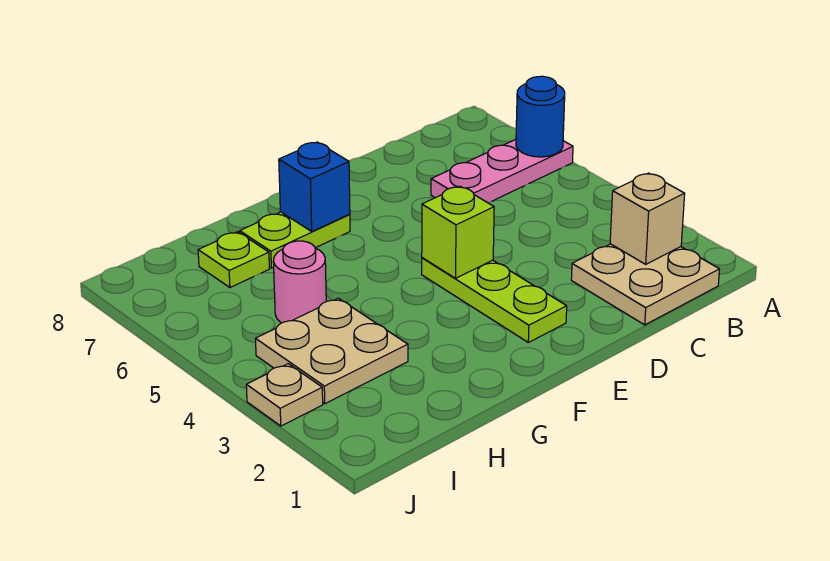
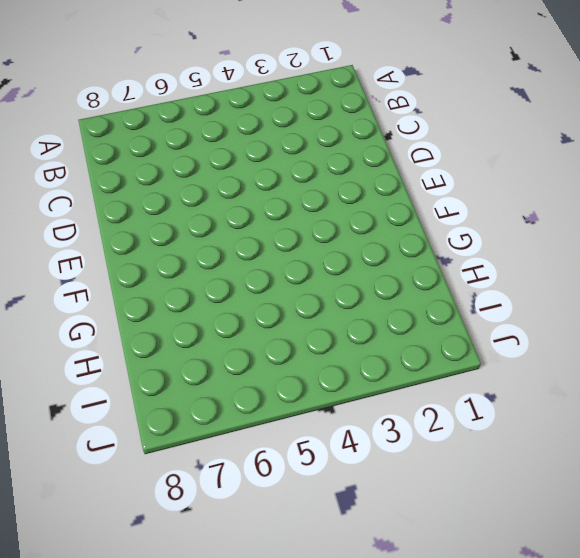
none -> pink 1x3 plate [431,139,573,203]
none -> tan 2x2 plate [571,244,719,325]
none -> lime 1x3 plate [422,258,567,342]

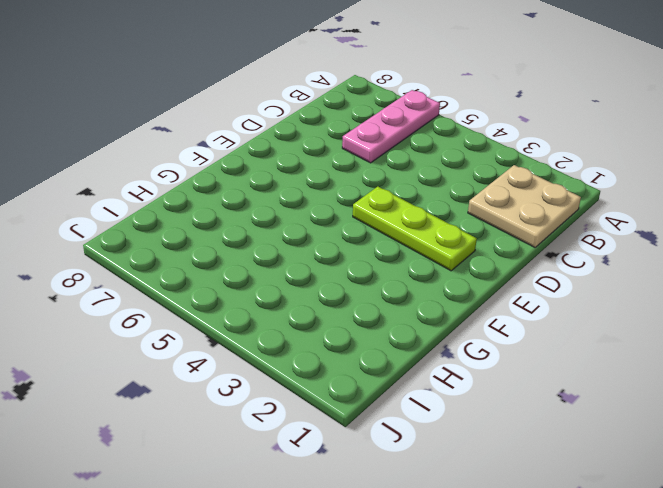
none -> lime 1x2 plate [240,212,350,268]
none -> tan 2x2 plate [256,298,408,404]
none -> pink 1x1 round brick [273,241,326,323]

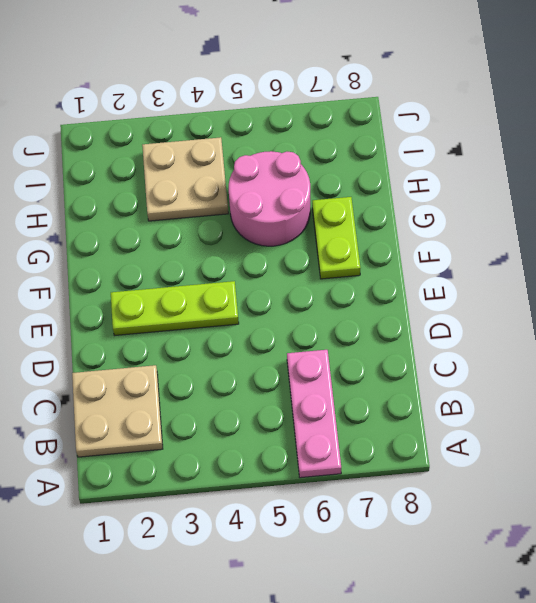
pink 2x2 round brick [229,151,310,246] -> pink 1x1 round brick [273,241,326,323]
none -> lime 1x1 plate [198,232,269,288]
none -> tan 1x1 plate [246,364,323,426]
none -> blue 1x1 round brick [516,76,565,157]

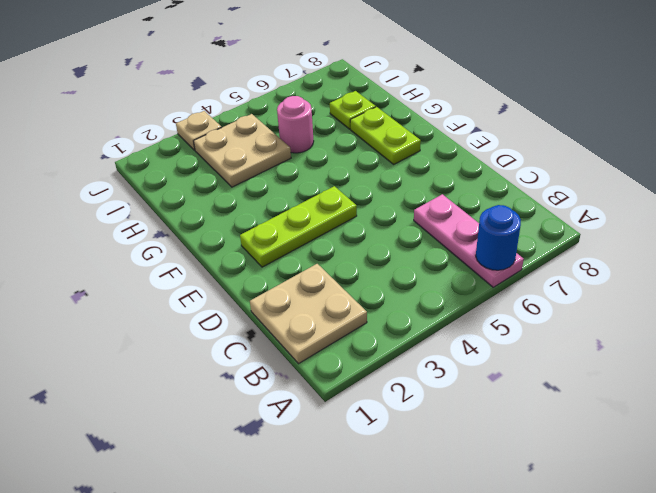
none -> tan 1x1 brick [610,173,685,264]
none -> lime 1x1 brick [422,186,494,278]
none -> blue 1x1 brick [279,142,350,231]

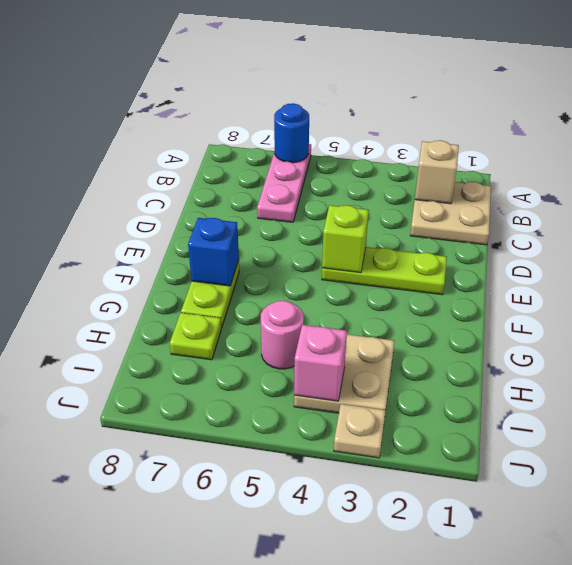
pink 1x1 brick [294,325,347,401] -> none

